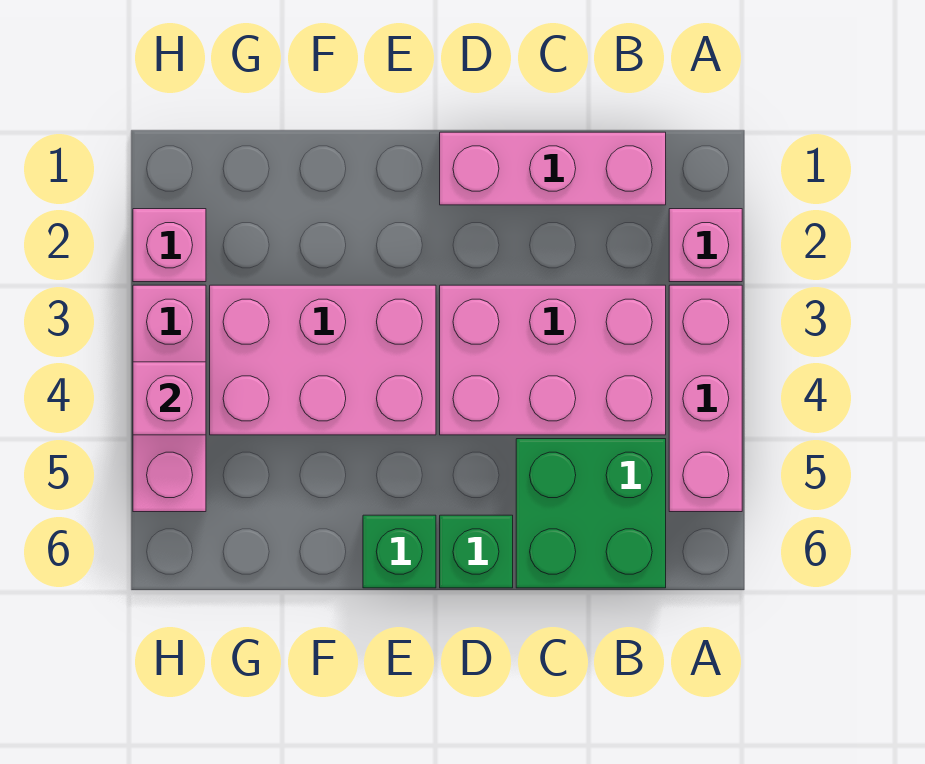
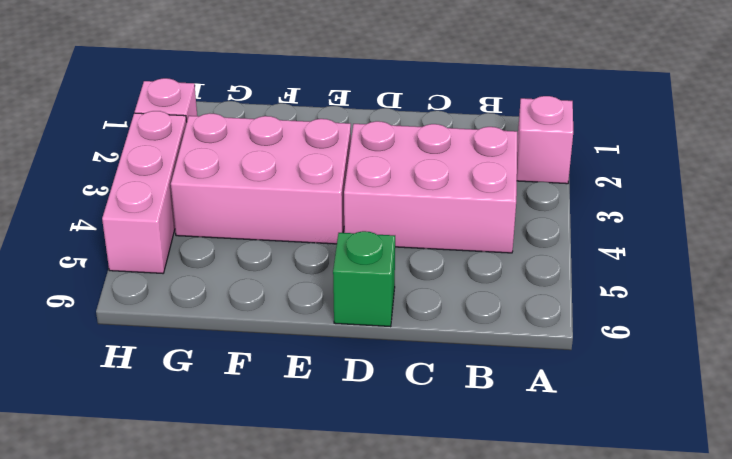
none -> pink 1x3 brick [669,285,742,512]
none -> pink 1x3 brick [440,132,666,205]

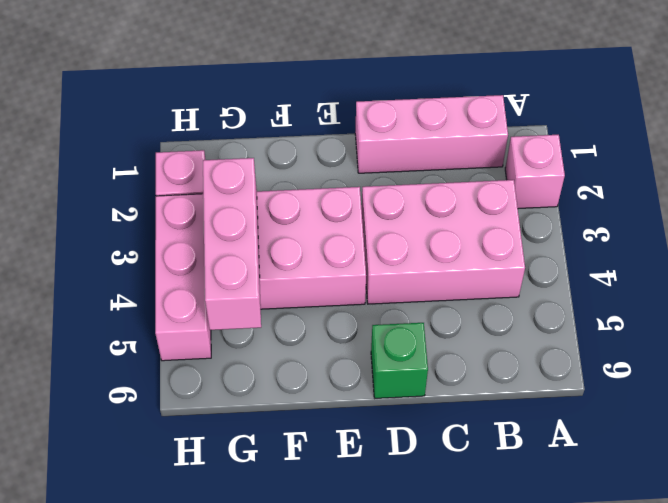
pink 1x3 brick [203,158,261,330] -> pink 1x3 brick moved to [669,285,742,512]
none -> green 2x2 brick [516,439,666,588]
none -> green 1x1 brick [363,515,436,588]

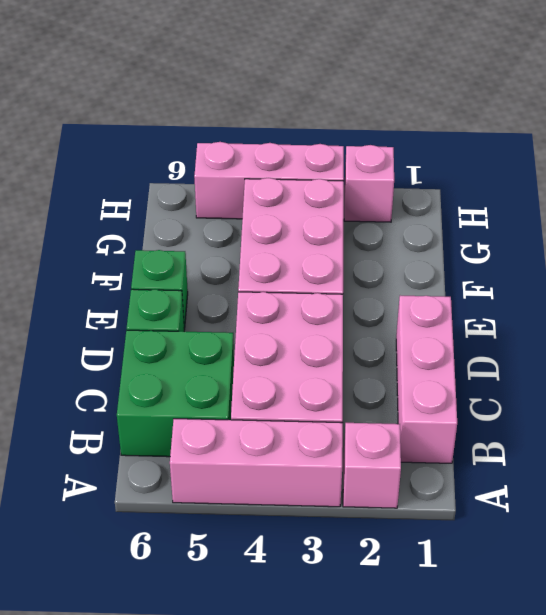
none -> pink 1x1 brick [133,362,206,435]

